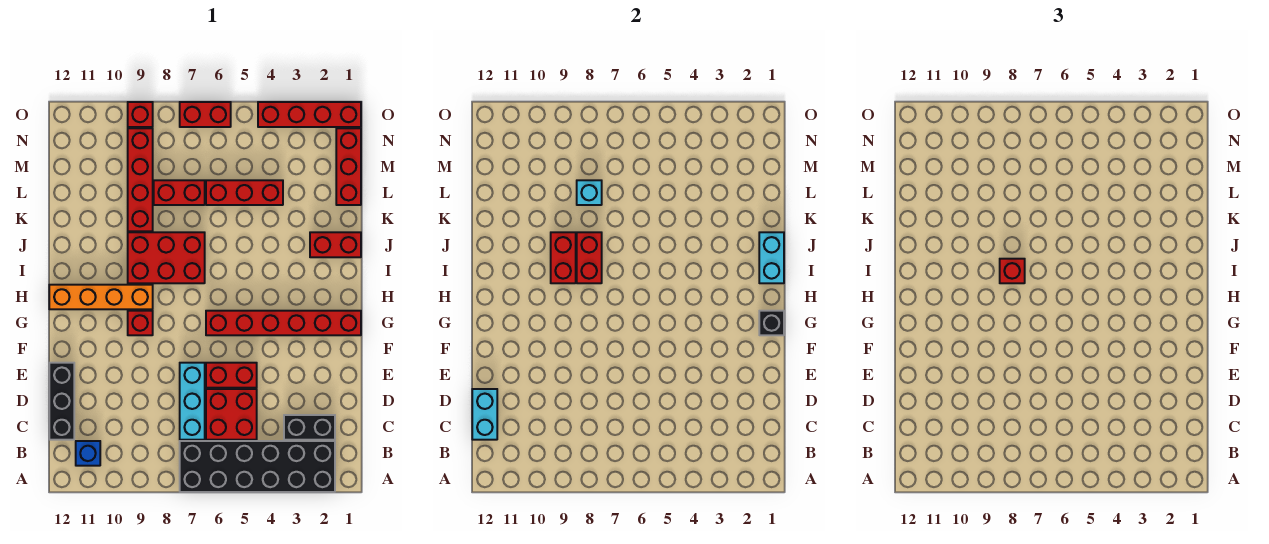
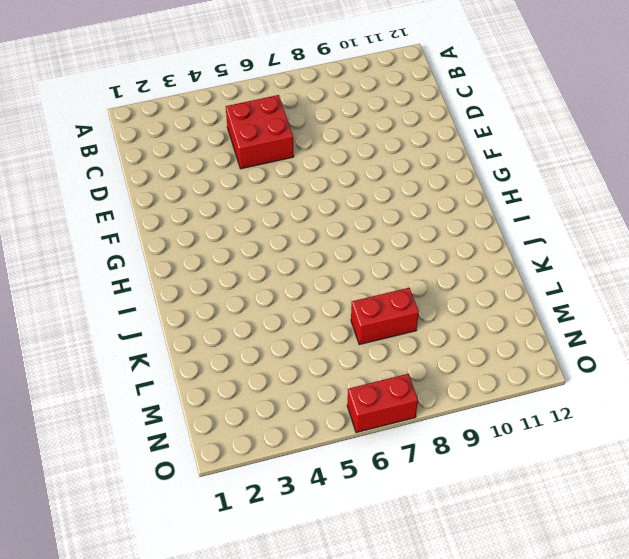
none -> black 2x6 brick [180,441,335,492]
none -> blue 1x1 brick [76,441,100,466]
none -> black 1x2 brick [284,415,335,440]

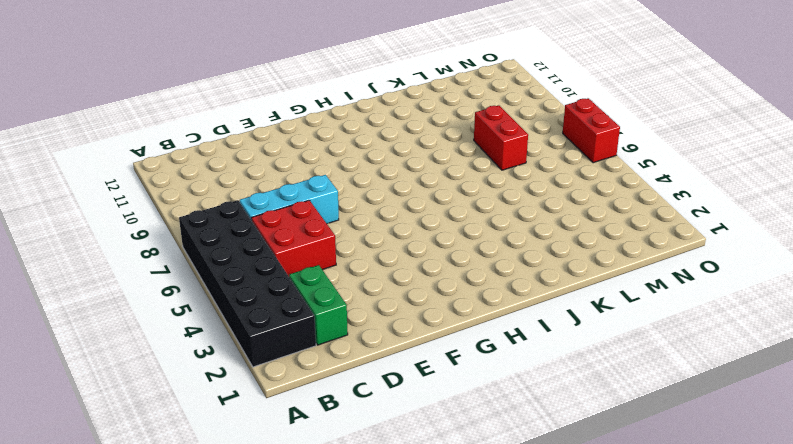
green 1x2 brick [289,265,348,345] -> black 1x2 brick [284,415,335,440]
none -> blue 1x1 brick [76,441,100,466]
none -> black 1x3 brick [49,363,74,440]
none -> red 1x2 brick [206,363,257,388]

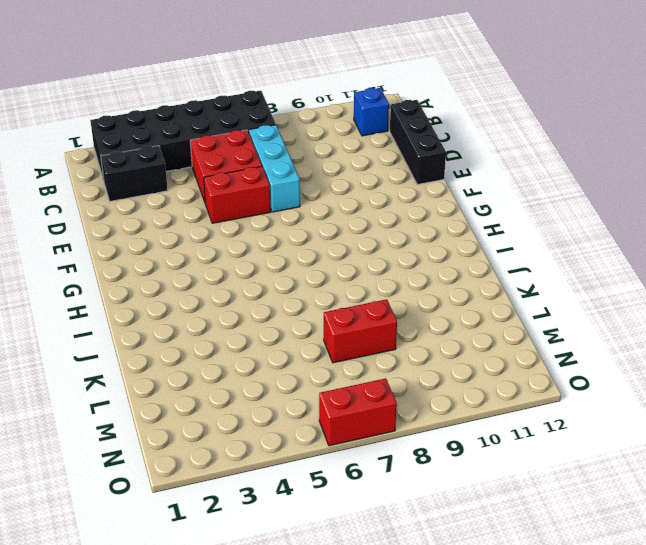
none -> red 1x6 brick [206,311,361,335]
none -> red 1x1 brick [128,311,153,335]
none -> orange 1x4 brick [49,285,153,309]

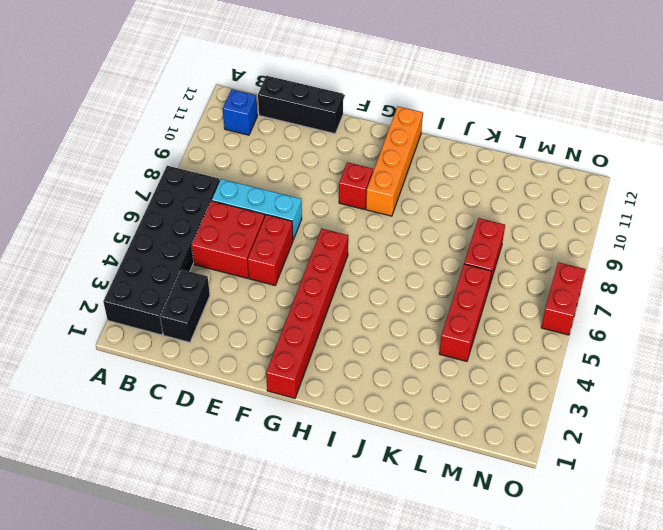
none -> red 2x3 brick [128,232,205,283]
none -> red 1x2 brick [310,232,361,257]
none -> red 1x4 brick [128,128,153,231]

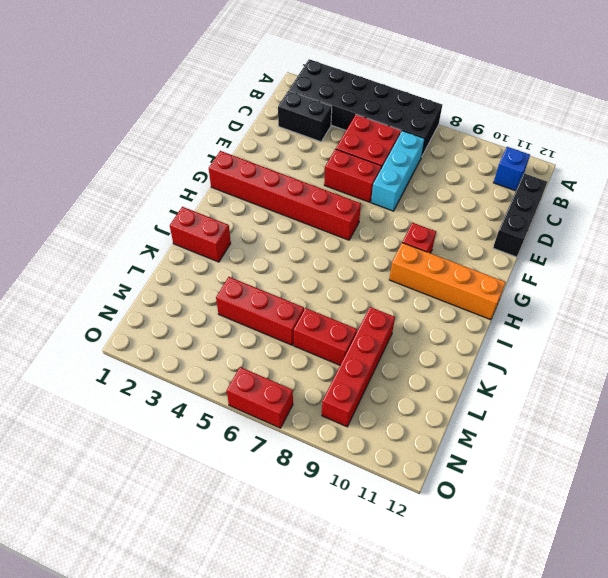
none -> red 2x3 brick [128,232,205,283]
none -> red 1x3 brick [336,128,361,205]
none -> red 1x4 brick [258,102,361,127]

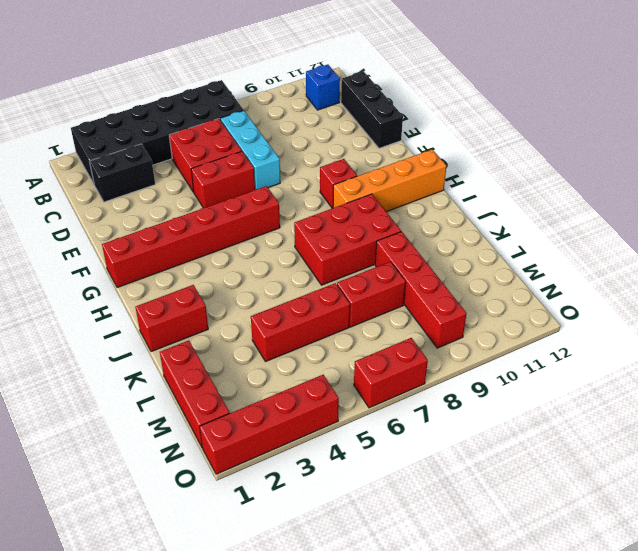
none -> red 1x1 brick [128,102,153,127]
none -> cyan 1x2 brick [472,389,497,440]
none -> black 1x1 brick [759,311,784,335]

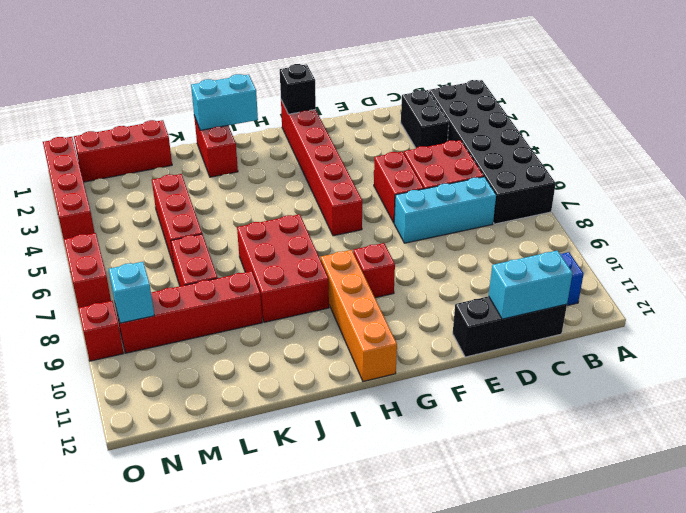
cyan 1x1 brick [109,262,154,323] -> cyan 1x1 brick moved to [577,180,602,205]
none -> red 1x2 brick [577,232,602,283]
none -> red 1x2 brick [551,232,576,283]
none -> red 1x1 brick [1000,259,1025,283]

